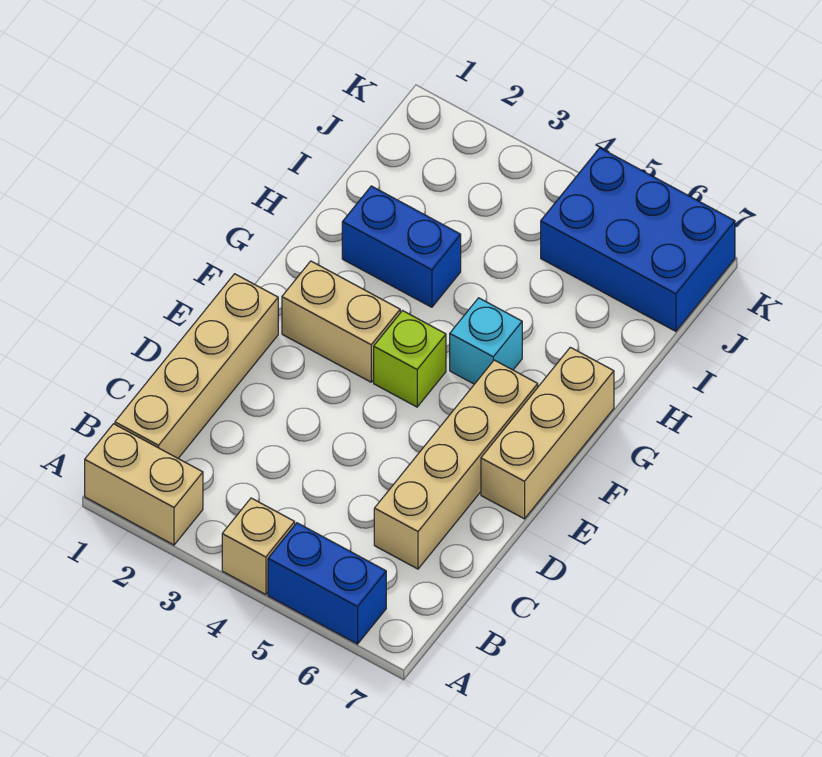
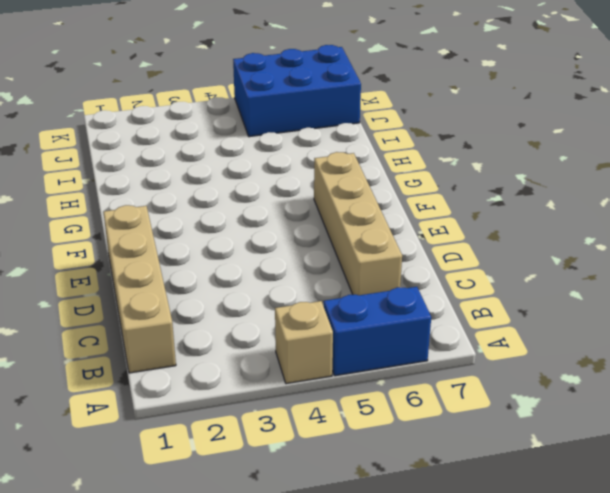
none -> tan 1x2 brick [85,424,203,545]
none -> tan 1x3 brick [481,347,614,519]

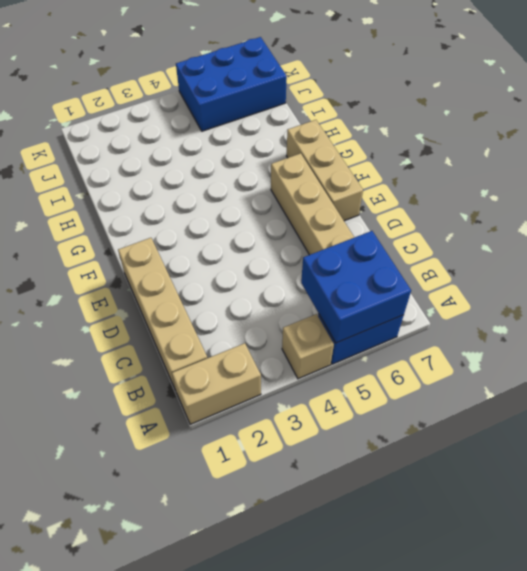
blue 2x2 brick [301,231,411,343] -> none
none -> tan 1x2 brick [282,261,400,382]
none -> lime 1x1 brick [374,311,446,407]

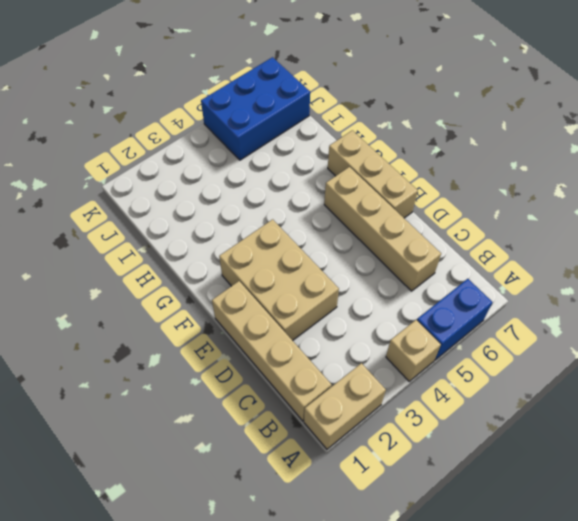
tan 2x3 brick [219,219,339,341] -> tan 1x2 brick [282,261,400,382]
none -> lime 1x1 brick [374,311,446,407]
none -> cyan 1x1 brick [450,298,522,384]

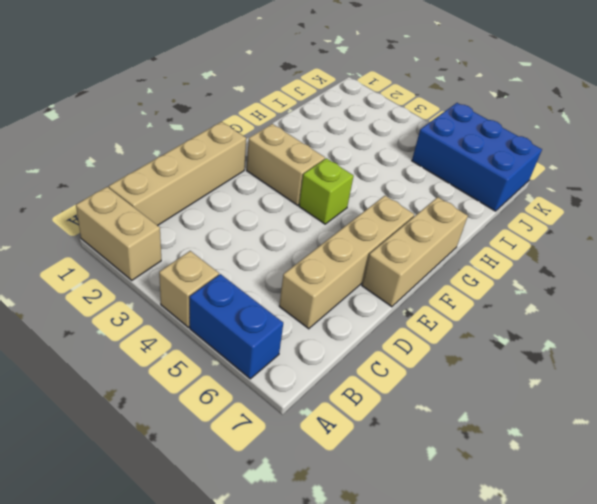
none -> cyan 1x1 brick [450,298,522,384]
none -> blue 1x2 brick [342,186,461,307]

